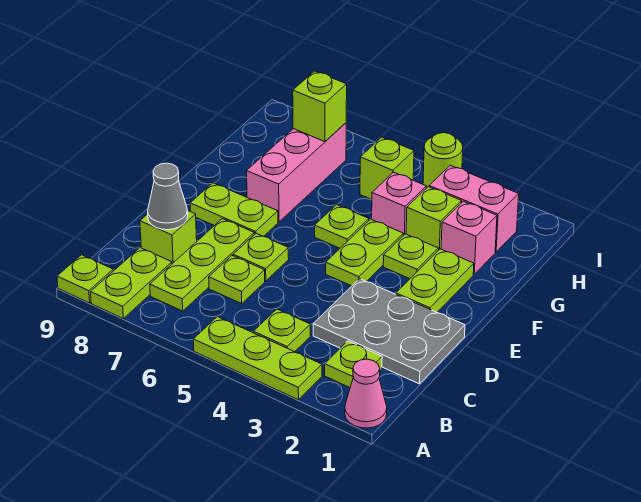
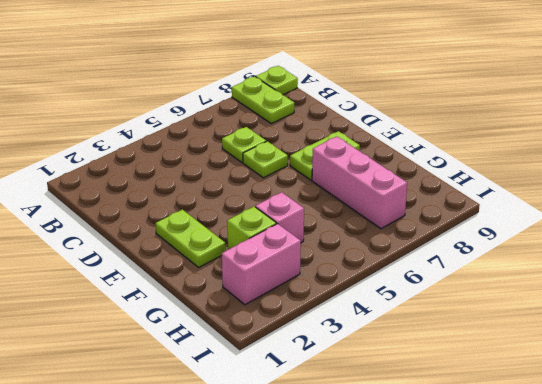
none -> pink 1x1 cone [345,359,387,428]
none -> lime 1x3 plate [193,317,322,400]
none -> lime 1x1 plate [325,341,382,388]

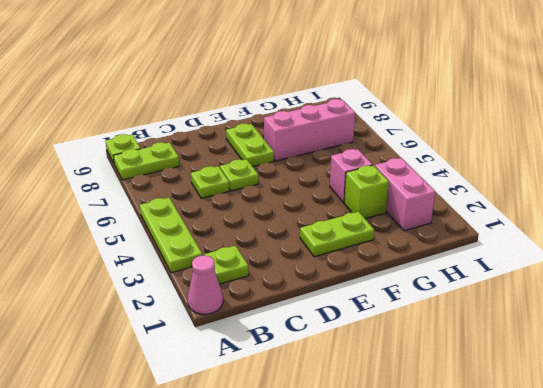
none -> lime 1x1 plate [253,309,310,352]
none -> lime 1x3 plate [150,219,254,311]
none -> grey 2x3 plate [313,279,465,384]

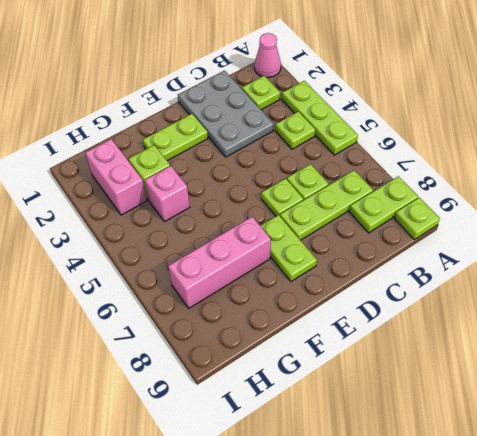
none -> lime 1x1 brick [140,211,197,264]
none -> lime 1x2 plate [326,219,403,286]
none -> lime 1x1 plate [383,234,438,279]

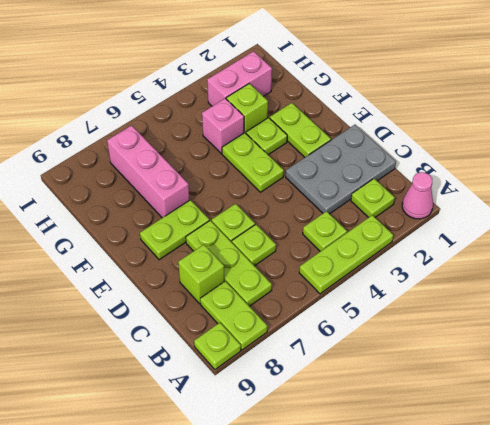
none -> lime 1x1 plate [315,205,369,248]
none -> pink 1x1 brick [441,201,497,274]
none -> lime 1x1 brick [360,137,414,199]

